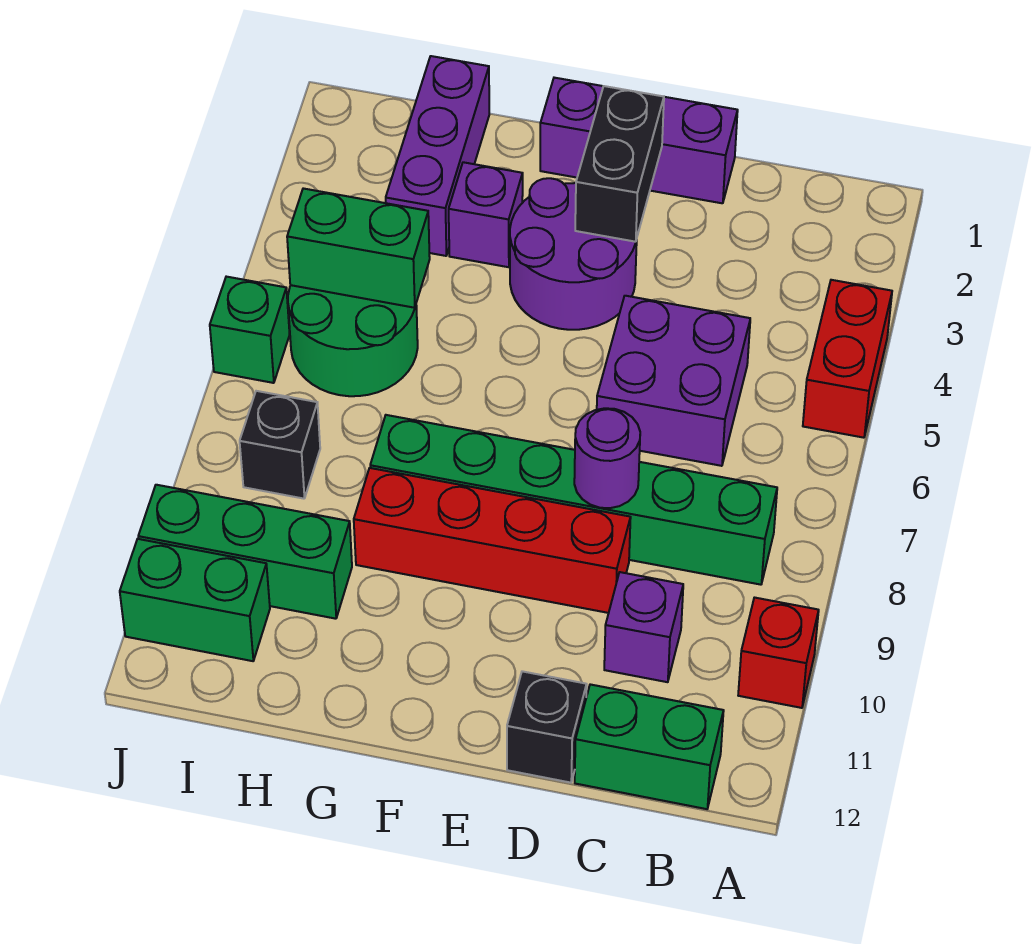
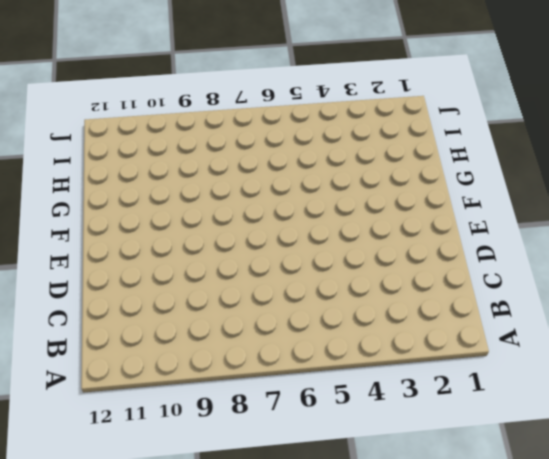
none -> red 1x2 brick [803,280,892,438]
none -> red 1x1 brick [738,598,819,708]
none -> green 1x6 brick [370,415,777,585]

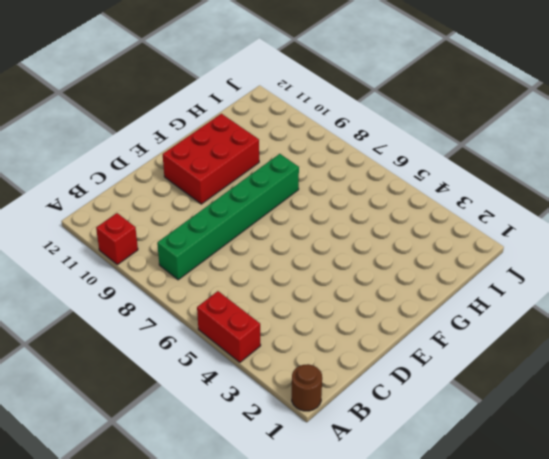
brown 1x1 round brick [292,364,322,411] -> none
red 2x3 brick [163,114,259,204] -> none
none -> green 1x2 brick [575,684,724,809]
none -> purple 2x2 brick [597,296,750,466]
none -> purple 1x1 brick [604,572,683,682]

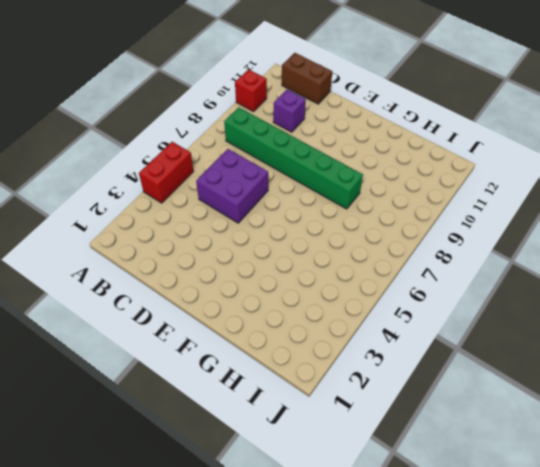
brown 1x2 brick [282,53,332,104] -> green 1x2 brick [575,684,724,809]
none -> purple 1x3 brick [540,78,738,203]
none -> red 1x4 brick [354,468,631,613]
none -> black 1x1 brick [507,671,587,783]

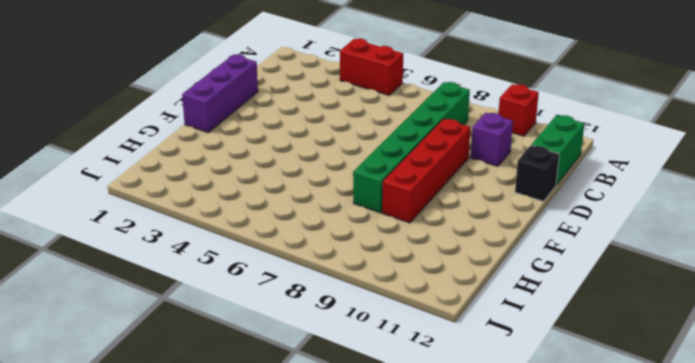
none -> purple 2x2 brick [597,296,750,466]
none -> purple 2x2 round brick [510,178,637,330]
none -> purple 1x1 brick [449,162,523,267]

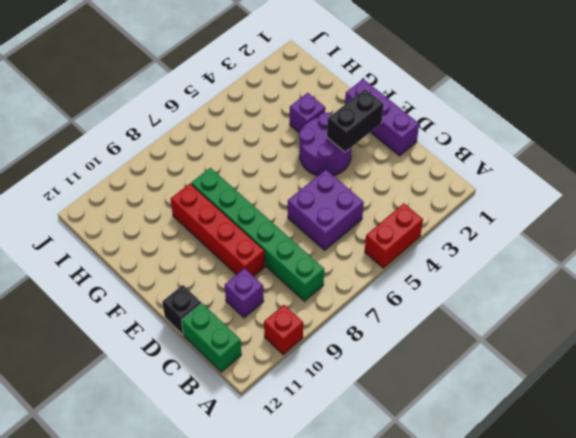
none -> purple 1x3 brick [386,56,489,256]
none -> green 2x2 round brick [288,285,418,396]
none -> green 1x3 brick [138,485,352,619]

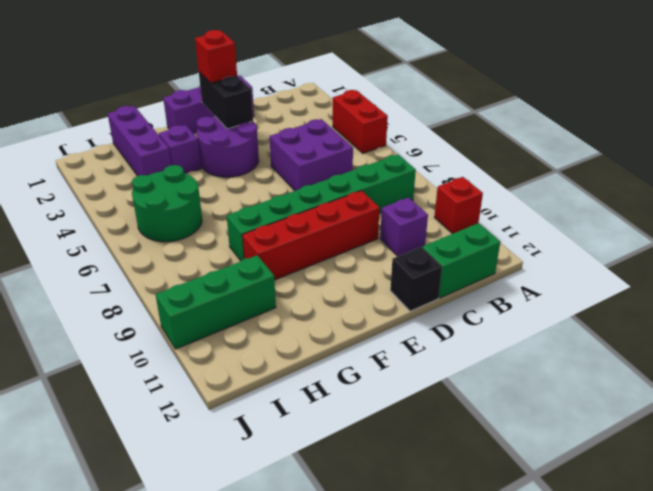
red 1x1 brick [195,30,237,83] -> none
none -> black 1x1 brick [240,391,320,499]
none -> green 1x2 brick [120,539,270,661]
none -> green 1x1 brick [210,277,290,383]

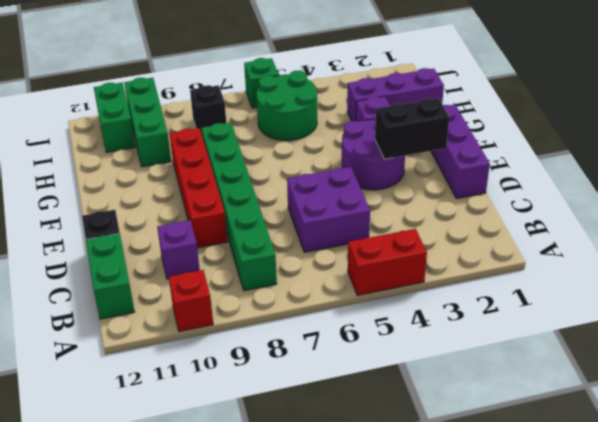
none -> purple 1x1 round brick [574,408,640,508]
none -> green 1x2 brick [287,188,430,308]

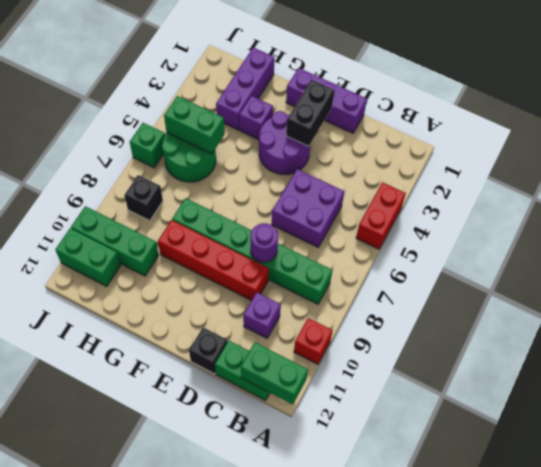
green 1x2 brick [241,342,308,405] -> none

